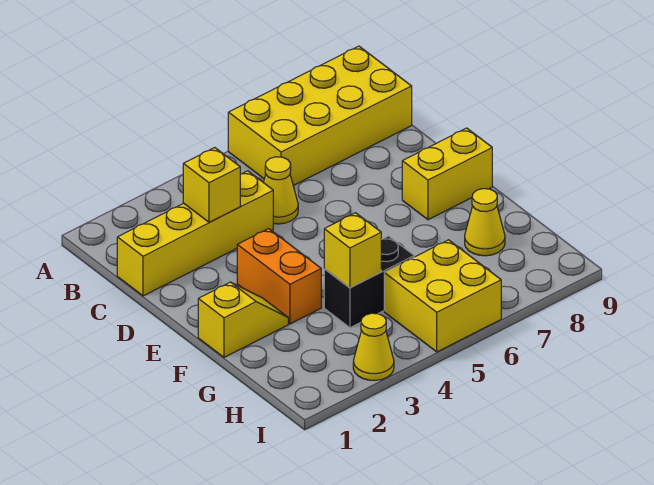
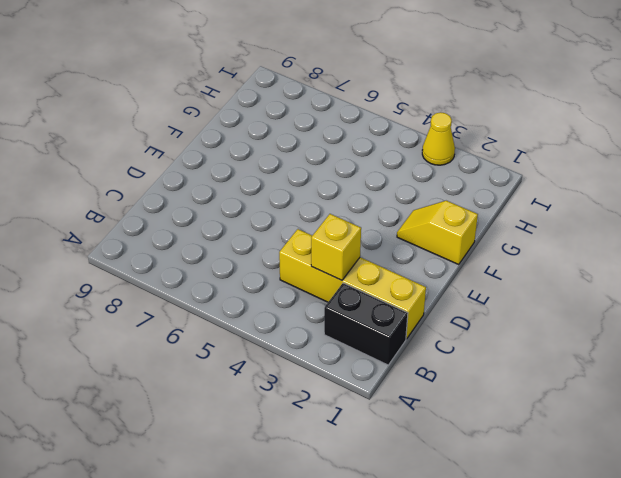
black 1x2 brick [324,283,408,365] -> black 1x2 brick moved to [324,236,414,328]
none -> yellow 2x4 brick [228,46,412,186]
none -> yellow 1x1 cone [263,157,298,224]
none -> orange 1x2 brick [237,229,321,324]

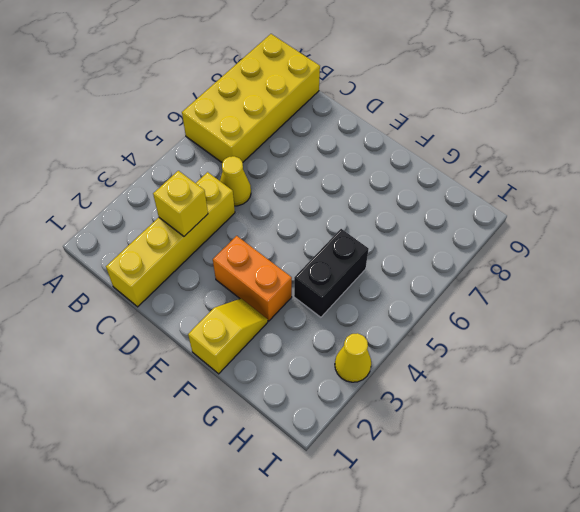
none -> yellow 1x2 brick [402,128,492,220]
none -> yellow 1x1 cone [465,189,505,256]
none -> yellow 2x2 brick [384,240,501,352]

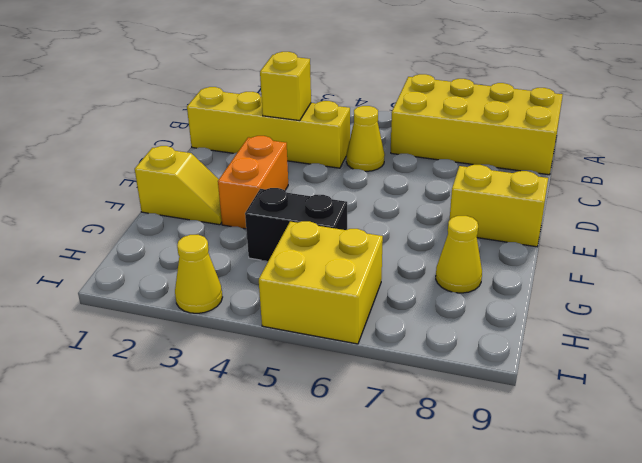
none -> yellow 1x1 brick [324,213,381,288]

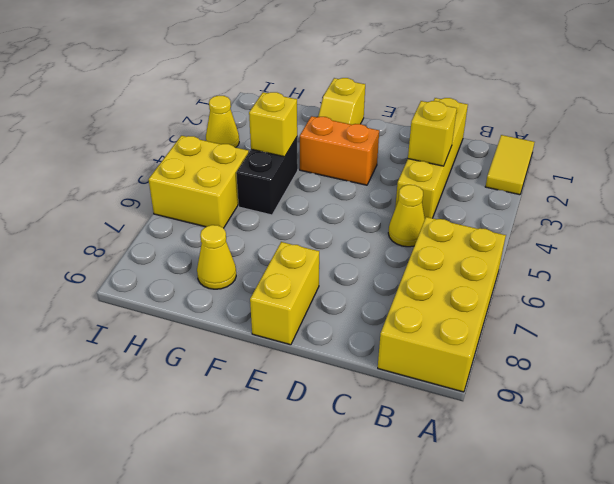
yellow 1x2 tile [485,135,535,195] -> none

